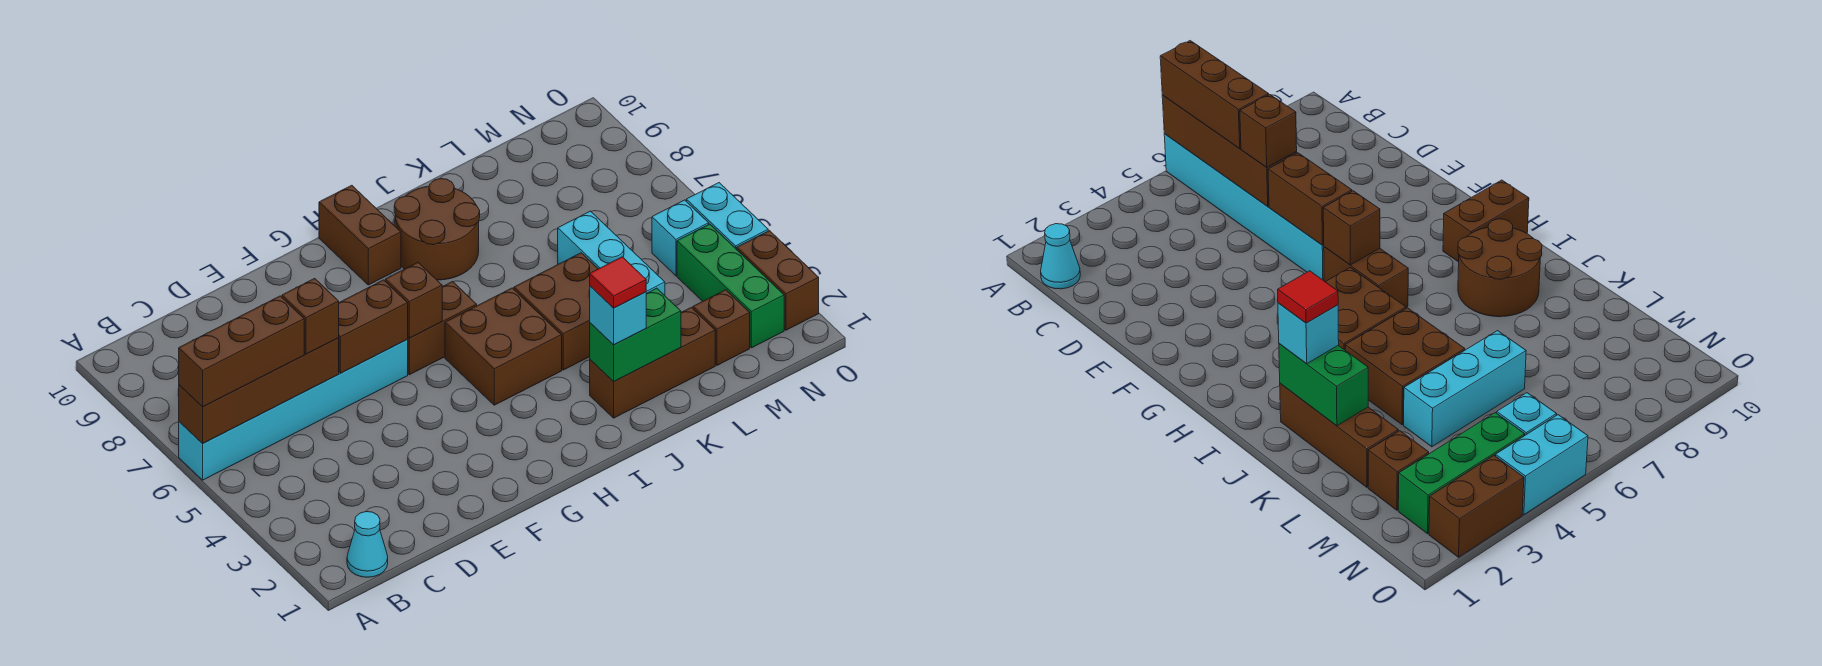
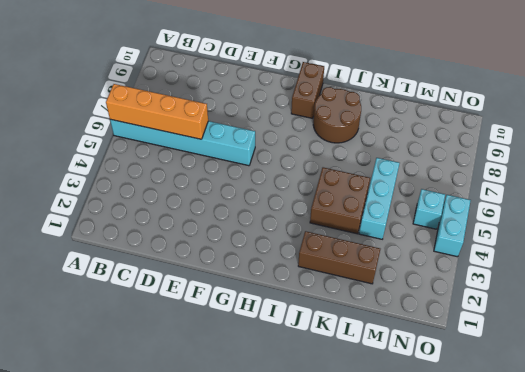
orange 1x4 brick [106,84,208,139] -> brown 1x4 brick [179,338,339,444]
none -> cyan 1x1 cone [347,512,388,577]
none -> brown 1x2 brick [407,282,477,375]
none -> brown 2x2 brick [445,288,562,405]

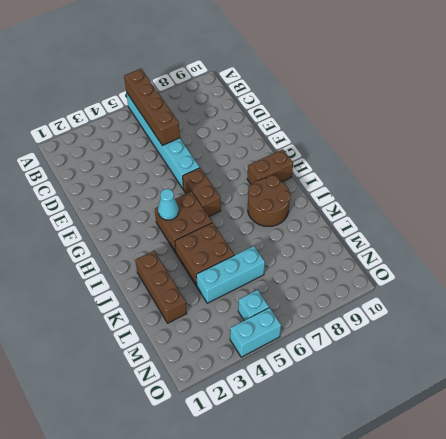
cyan 1x1 cone [158,189,179,220] -> cyan 1x1 cone moved to [347,512,388,577]
none -> brown 1x1 brick [693,290,750,365]
none -> green 1x3 brick [677,224,784,348]
none -> brown 1x2 brick [737,231,819,330]

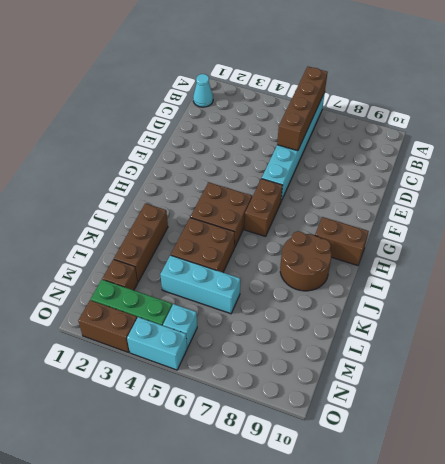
none -> brown 1x2 brick [339,280,408,373]
none -> brown 1x1 brick [385,263,442,338]
none -> green 1x2 brick [590,288,681,382]

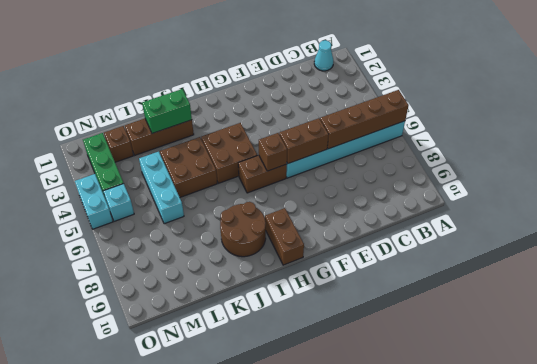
none -> brown 1x2 brick [737,231,819,330]
none -> brown 1x3 brick [179,296,304,407]
none -> brown 1x1 brick [282,278,339,354]

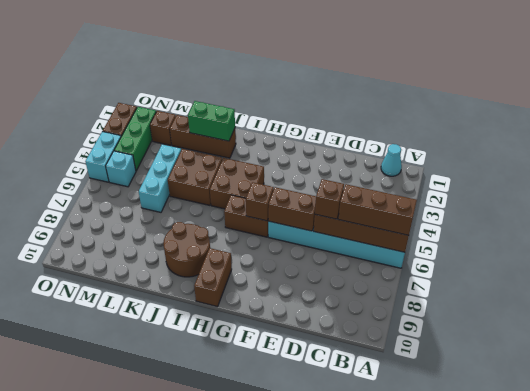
none -> cyan 1x1 brick [589,286,647,345]
none -> red 1x1 tile [590,257,646,308]

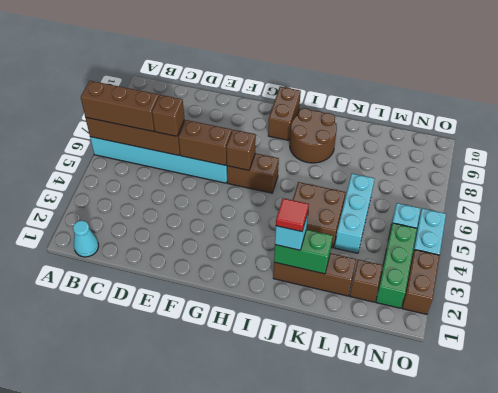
none -> brown 2x2 brick [445,288,562,405]

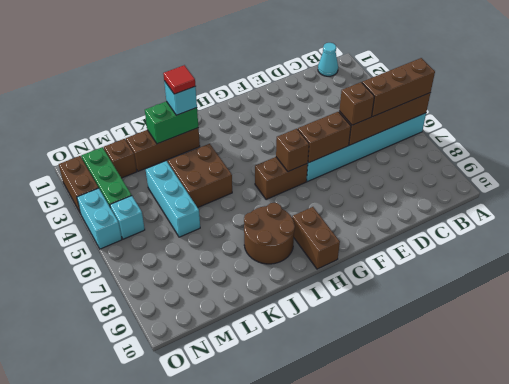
none -> brown 2x2 brick [445,288,562,405]

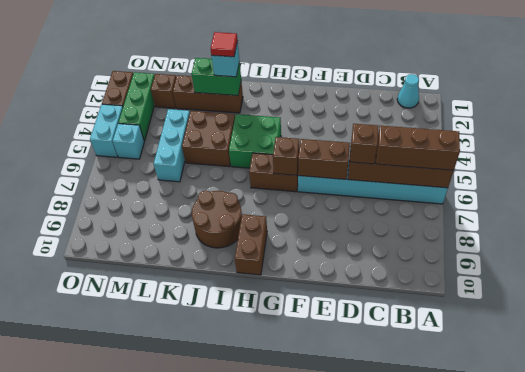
green 2x2 brick [229,114,281,168] -> brown 2x2 brick [445,288,562,405]

